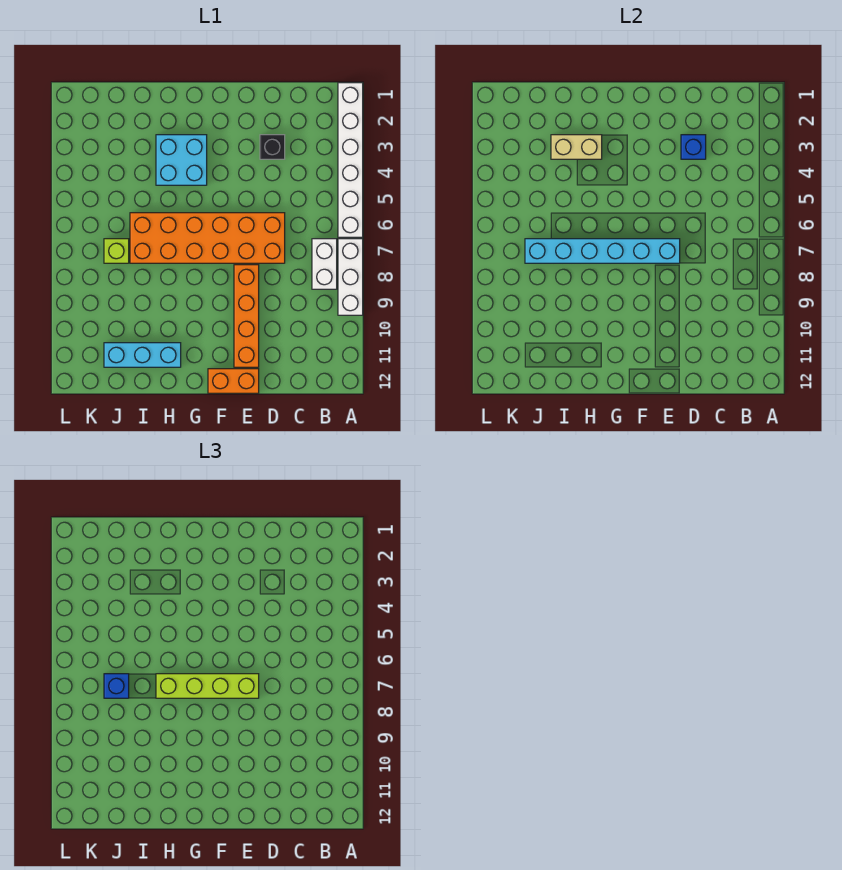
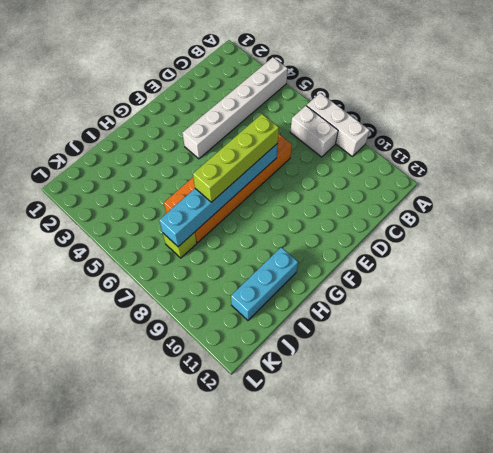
white 1x6 brick [182,57,288,159] -> white 1x6 brick turned to [338,83,363,237]
none -> black 1x1 brick [260,135,285,159]
none -> orange 1x4 brick [234,265,259,367]
none -> orange 1x2 brick [208,369,259,393]

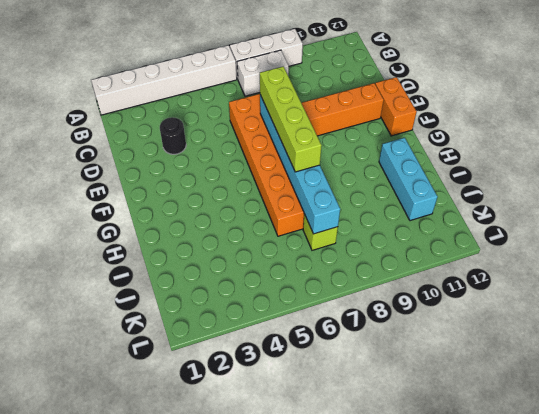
black 1x1 round brick [160,117,186,154] -> black 1x1 brick [260,135,285,159]
none -> cyan 2x2 brick [156,135,207,185]
none -> blue 1x1 brick [681,135,706,159]
none -> tan 1x2 brick [551,135,602,159]

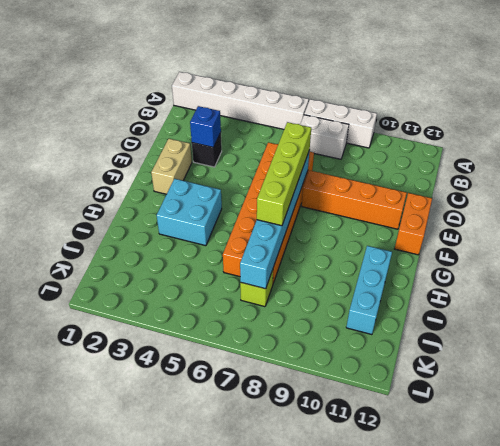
tan 1x2 brick [151,139,192,194] -> tan 1x2 brick moved to [551,135,602,159]
none -> blue 1x1 brick [104,674,129,698]

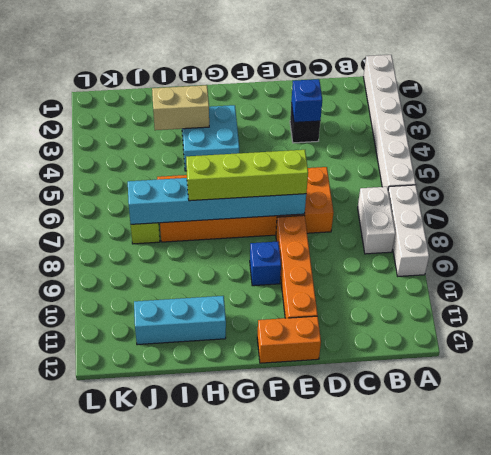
blue 1x1 brick [250,242,281,286] -> blue 1x1 brick moved to [104,674,129,698]

